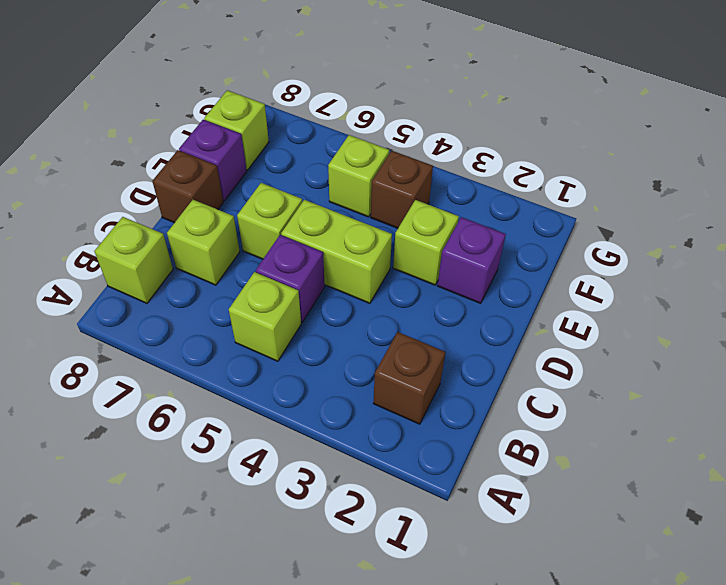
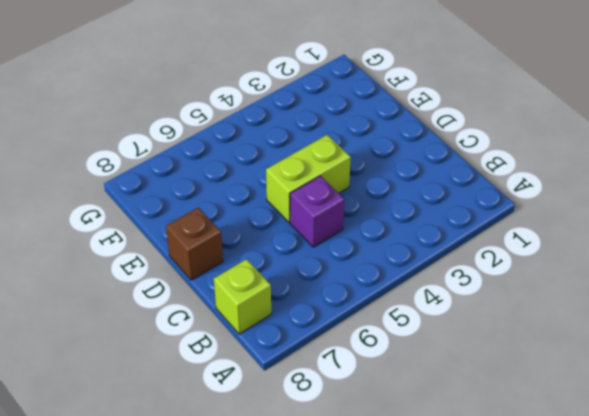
none -> brown 1x1 brick [373,332,445,424]
none -> lime 1x1 brick [229,272,301,361]
none -> lime 1x1 brick [167,200,240,285]

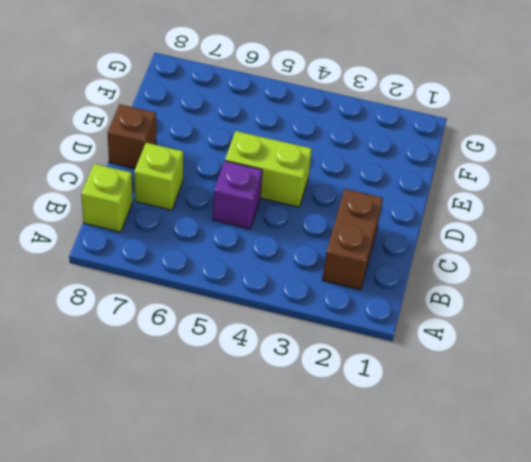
brown 1x2 brick [322,189,383,290] -> brown 1x1 brick [373,332,445,424]
none -> lime 1x1 brick [229,272,301,361]
none -> lime 1x1 brick [237,183,302,259]
none -> purple 1x1 brick [438,217,506,303]

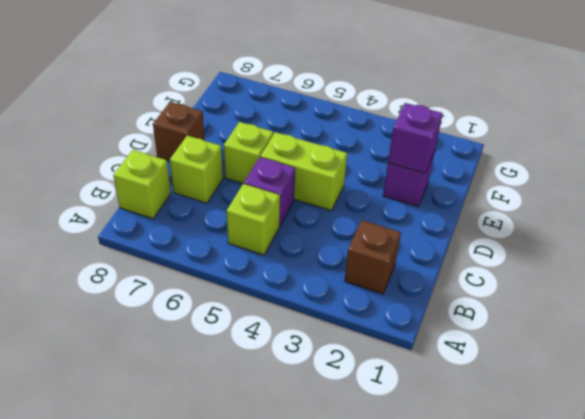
purple 1x1 brick [388,103,443,173] -> purple 1x1 brick moved to [179,120,247,201]
none -> lime 1x1 brick [393,200,459,285]
none -> brown 1x1 brick [371,151,433,228]
none -> lime 1x1 brick [328,135,389,217]

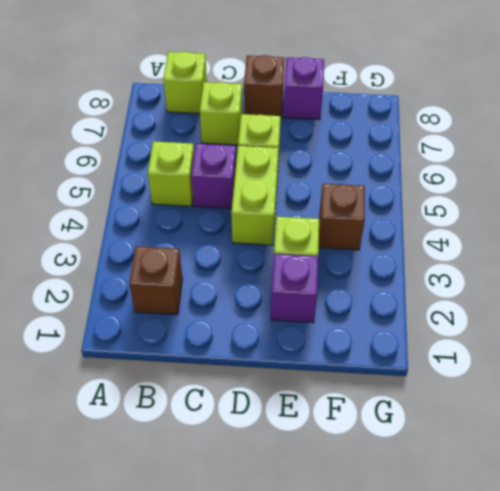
none -> lime 1x1 brick [328,135,389,217]
none -> lime 1x1 brick [204,90,269,170]

